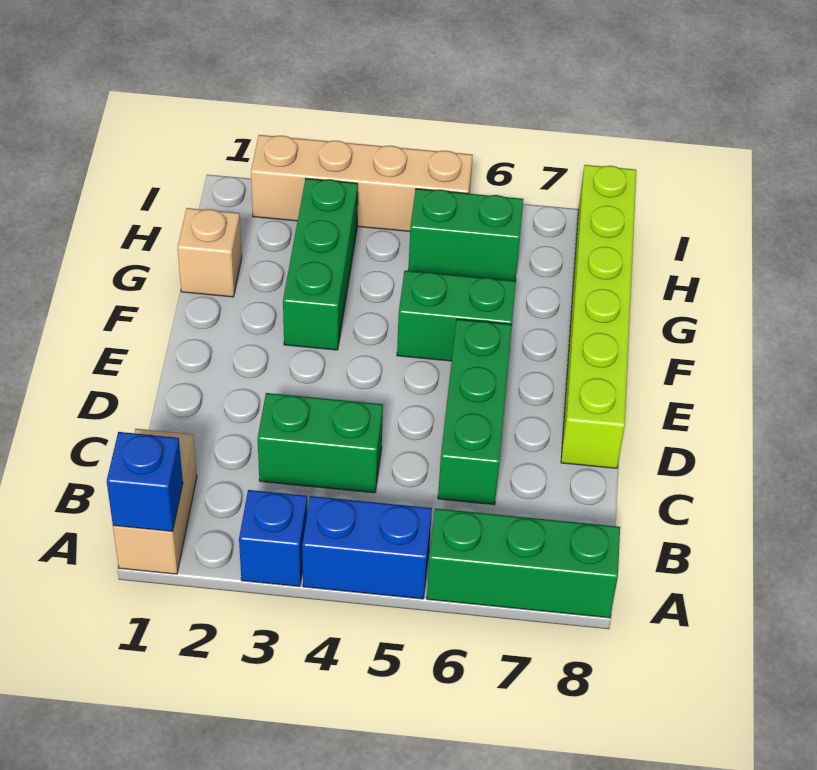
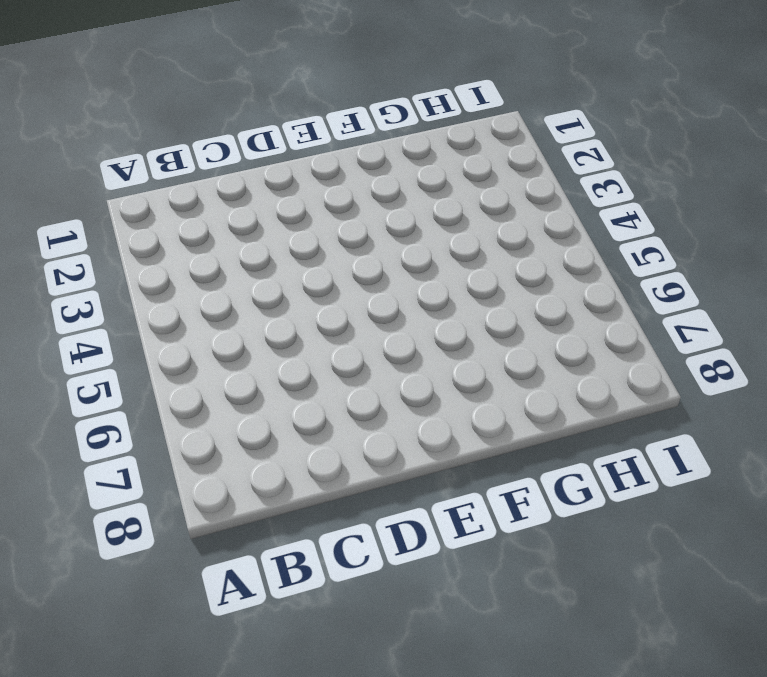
none -> tan 1x2 brick [113,429,197,574]
none -> blue 1x1 brick [239,490,307,587]
none -> blue 1x2 brick [302,496,432,599]

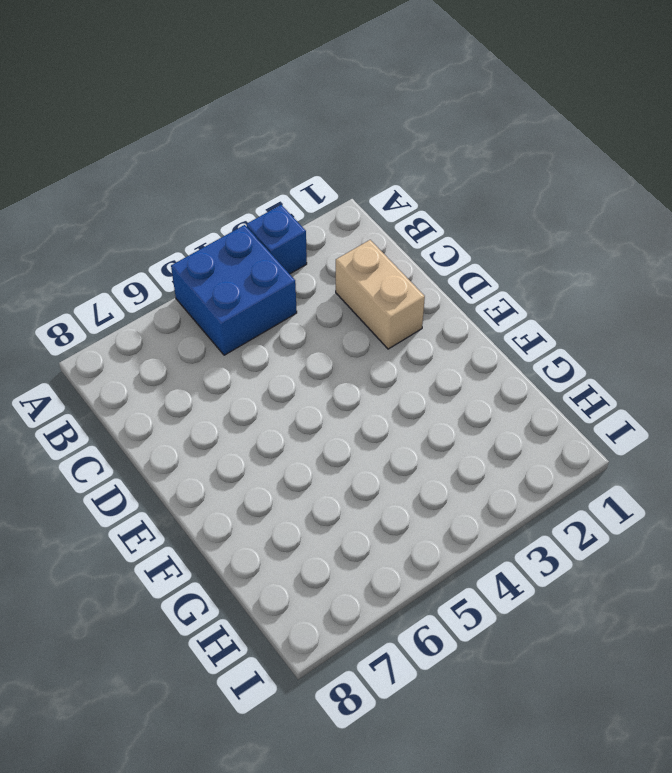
blue 2x2 brick [171,225,297,355] -> blue 1x2 brick [302,496,432,599]
tan 1x2 brick [336,240,425,349] -> tan 1x2 brick moved to [113,429,197,574]
none -> green 1x3 brick [427,508,620,618]
none -> green 1x2 brick [258,393,383,493]
none -> green 1x3 brick [438,319,512,505]

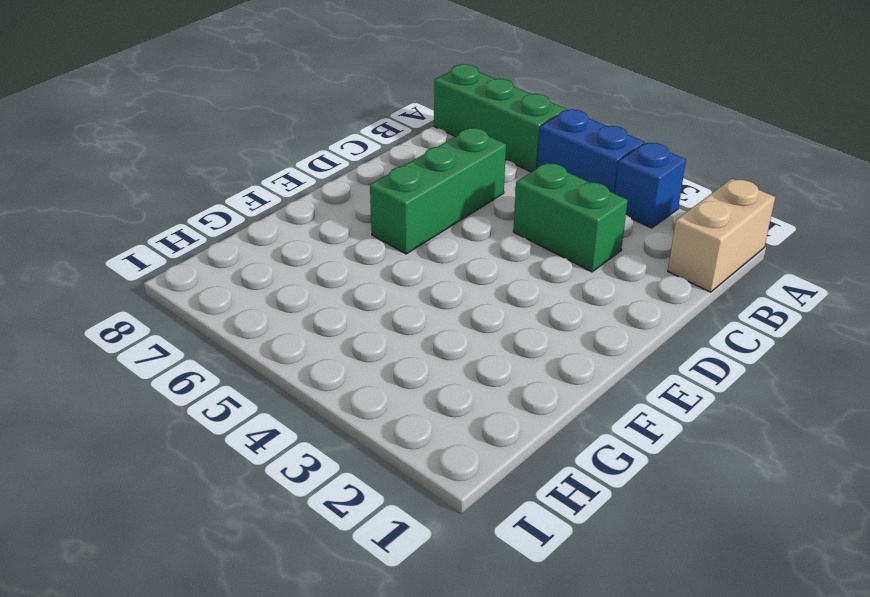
none -> lime 1x6 brick [561,165,636,468]
none -> green 1x3 brick [283,179,358,350]
none -> green 1x2 brick [397,271,516,361]

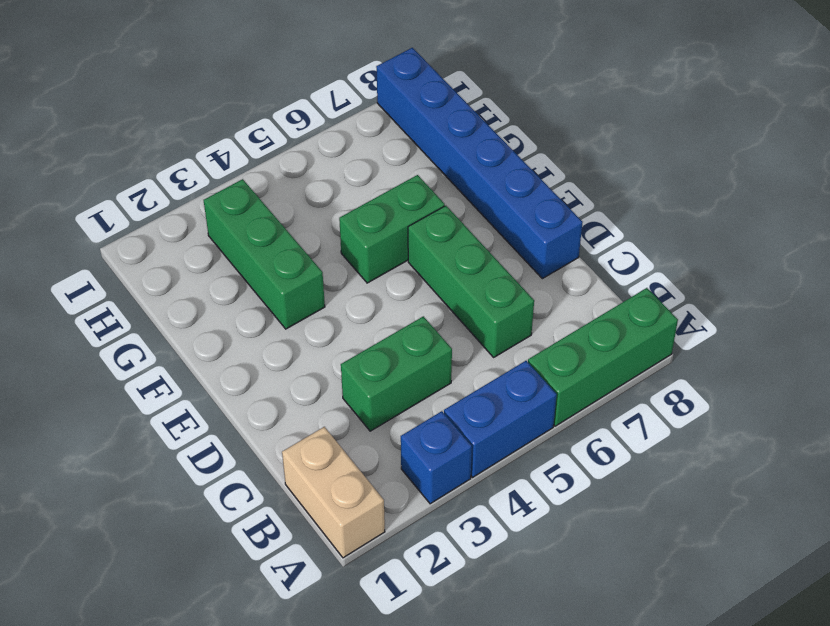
blue 1x6 brick [376,48,583,279] -> lime 1x6 brick [561,165,636,468]
none -> tan 1x1 brick [178,208,242,297]
none -> green 1x2 brick [408,189,523,281]
none -> tan 1x4 brick [251,135,473,231]

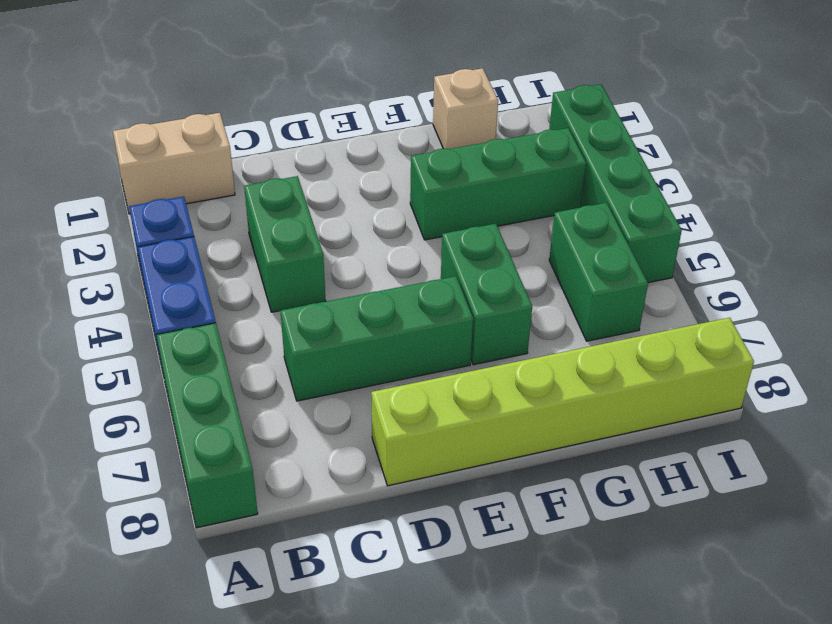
green 1x4 brick [549,84,682,283] -> tan 1x4 brick [251,135,473,231]
none -> blue 1x1 brick [107,432,183,532]

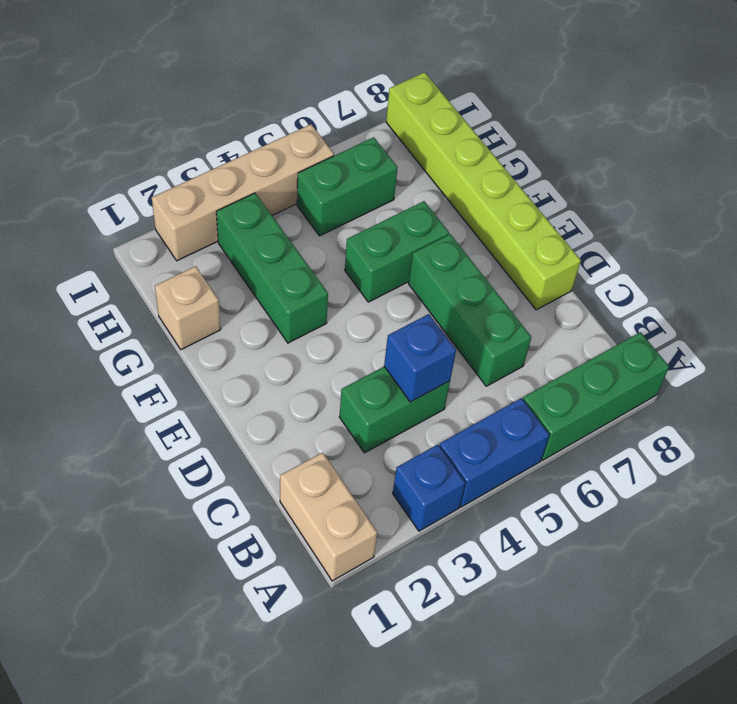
blue 1x1 brick [384,314,456,402] -> blue 1x1 brick moved to [107,432,183,532]

